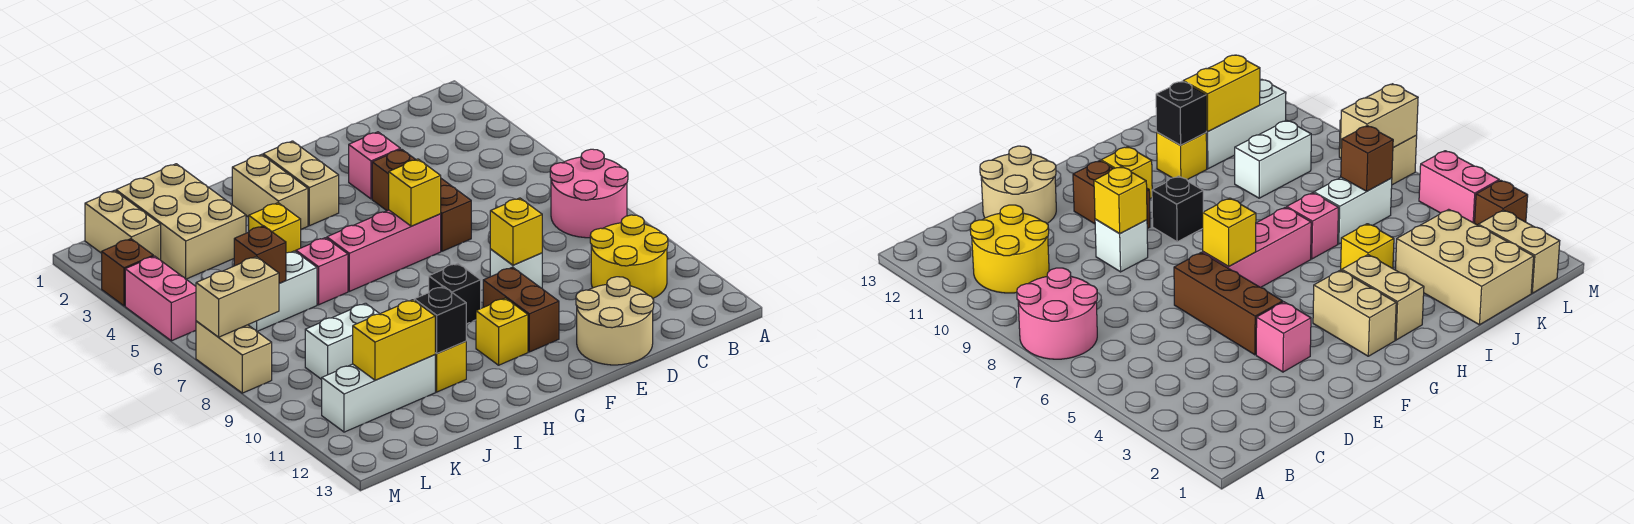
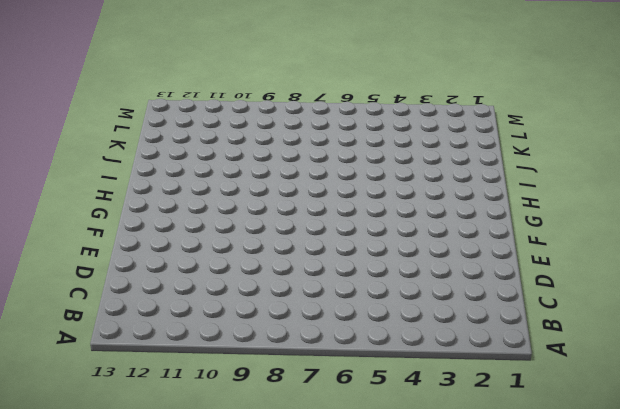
none -> pink 2x2 round brick [550,149,628,238]
none -> yellow 2x2 round brick [590,215,668,298]
none -> tan 2x2 round brick [576,277,654,365]

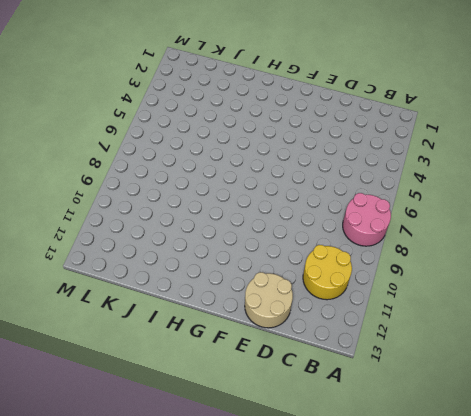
none -> pink 1x1 brick [349,132,400,199]
none -> brown 1x3 brick [372,149,471,251]
none -> white 1x1 brick [490,249,542,288]

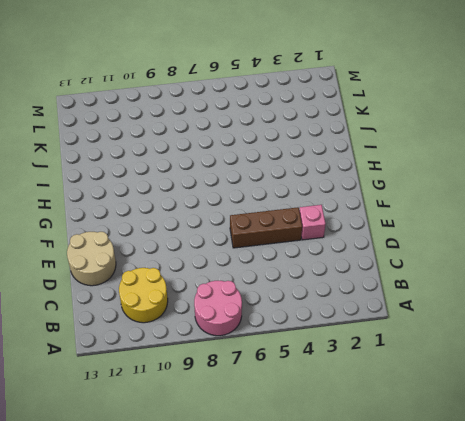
none -> white 1x1 brick [490,249,542,288]
none -> pink 1x3 brick [327,210,441,291]
none -> brown 1x2 brick [483,267,559,352]

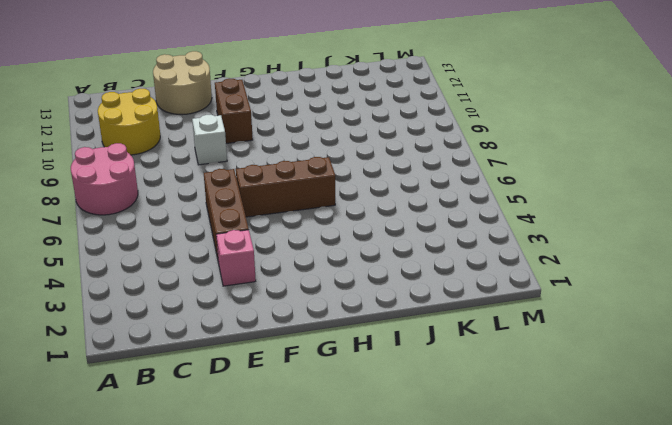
brown 1x3 brick [236,157,335,217] -> pink 1x3 brick [327,210,441,291]
none -> tan 1x2 brick [263,141,339,226]
none -> black 1x1 brick [429,263,481,324]
none -> yellow 1x1 brick [476,298,528,365]

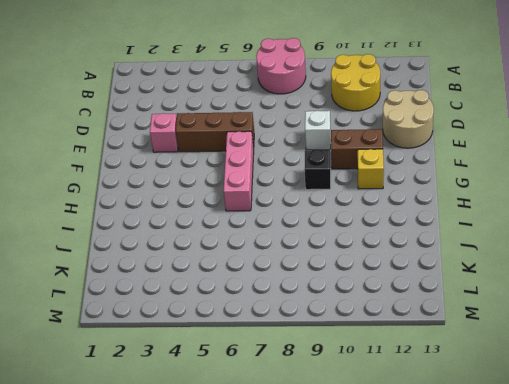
none -> tan 1x2 brick [263,141,339,226]
none -> tan 1x2 brick [232,154,308,229]
none -> yellow 1x1 brick [249,203,301,253]

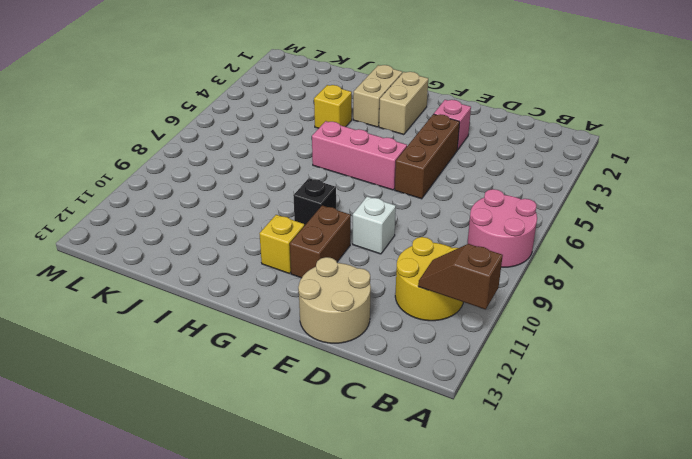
brown 1x2 slope [418,244,503,309] -> none
none -> pink 1x1 brick [296,238,348,305]
none -> yellow 1x1 brick [435,341,466,392]
none -> tan 2x3 brick [116,164,246,279]

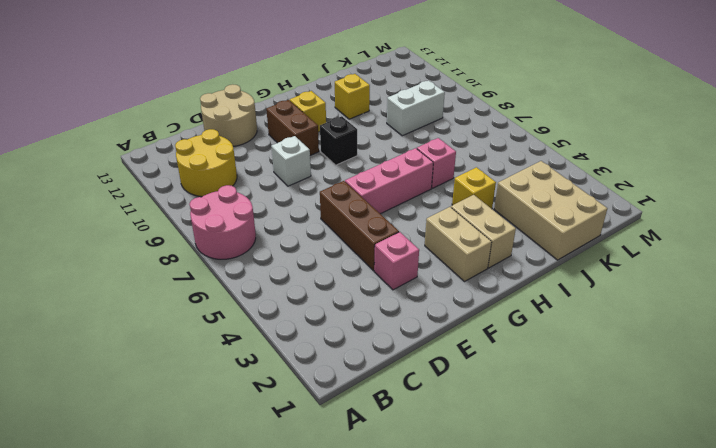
none -> white 1x2 brick [248,251,317,331]
none -> white 1x3 brick [322,355,435,432]
none -> tan 1x2 brick [85,190,161,260]

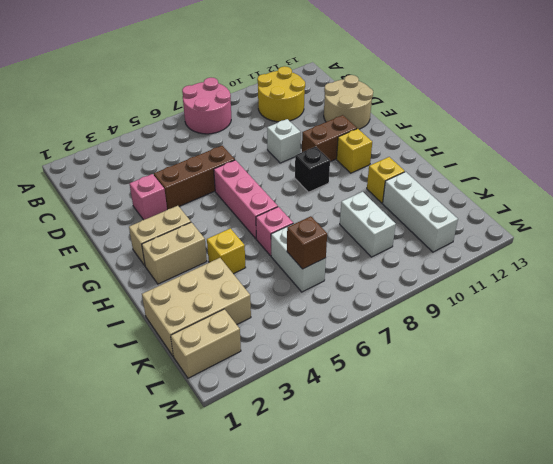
none -> brown 1x1 brick [102,239,153,306]
none -> pink 1x2 brick [125,256,196,341]
none -> tan 1x2 brick [196,321,272,393]

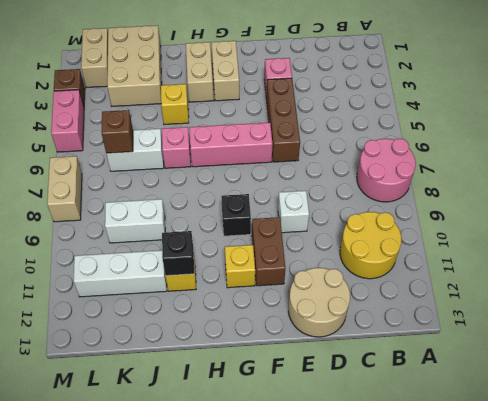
none -> yellow 1x1 brick [490,198,542,265]
none -> yellow 1x1 brick [389,159,441,226]
none -> yellow 1x2 brick [353,300,435,380]

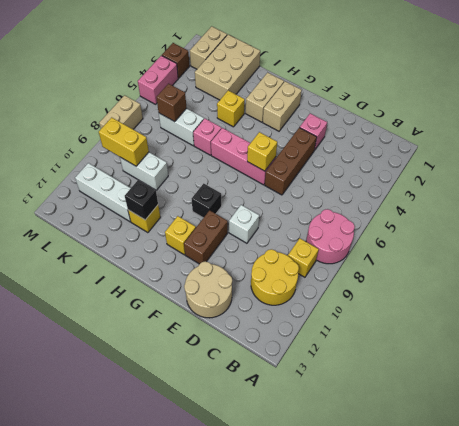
yellow 1x1 brick [288,238,319,277] -> yellow 1x1 brick moved to [490,198,542,265]
yellow 1x2 brick [99,118,149,166] -> yellow 1x2 brick moved to [353,300,435,380]
none -> tan 1x2 brick [196,257,279,337]

